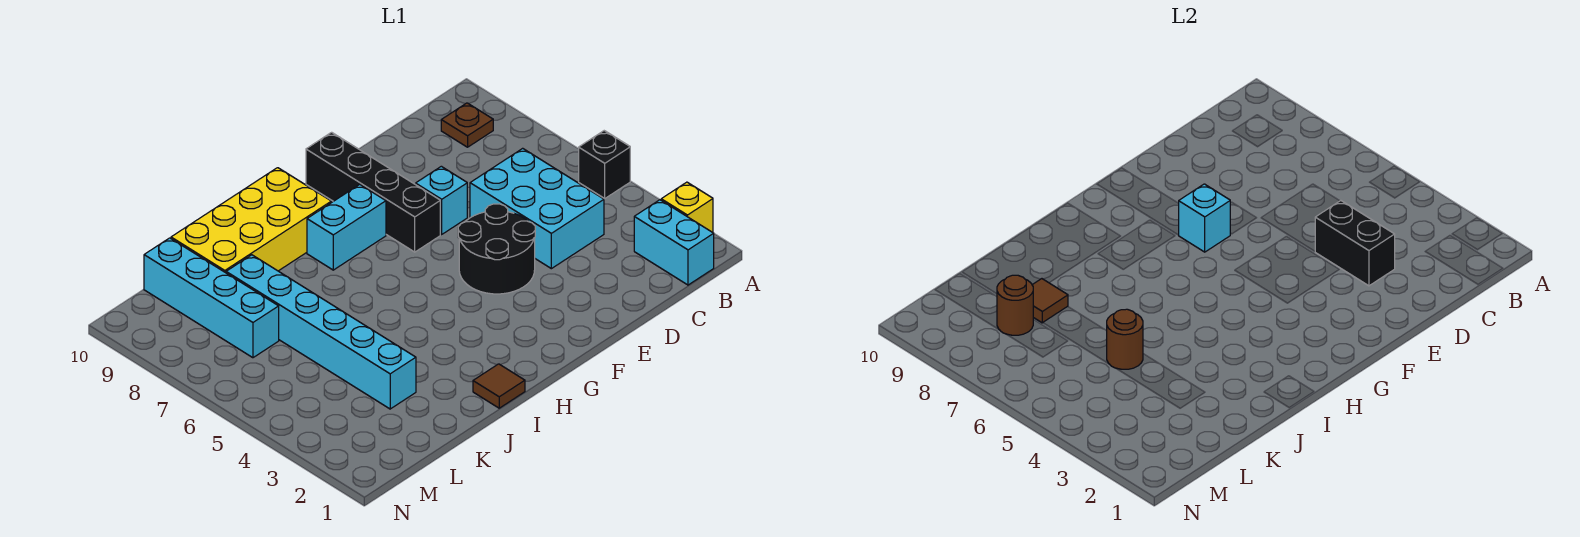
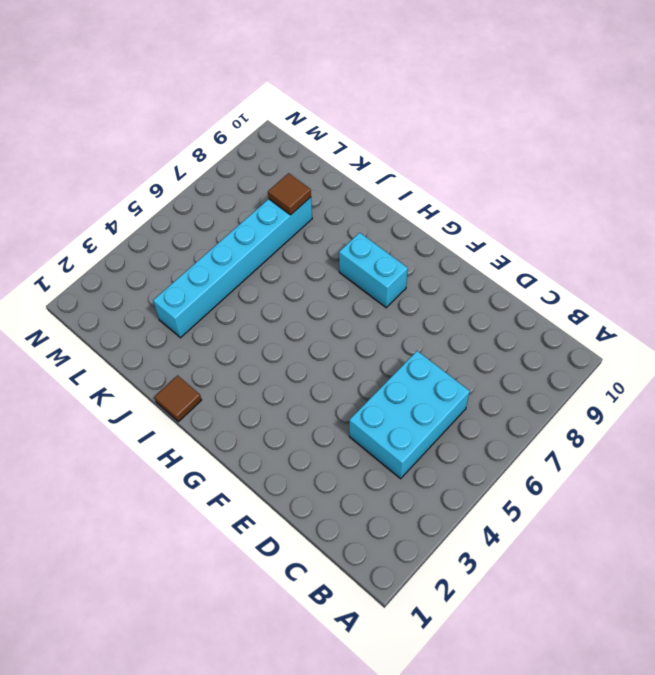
none -> yellow 1x1 brick [661,182,713,232]
none -> black 1x1 brick [579,131,630,198]
none -> cyan 1x2 brick [634,200,714,285]

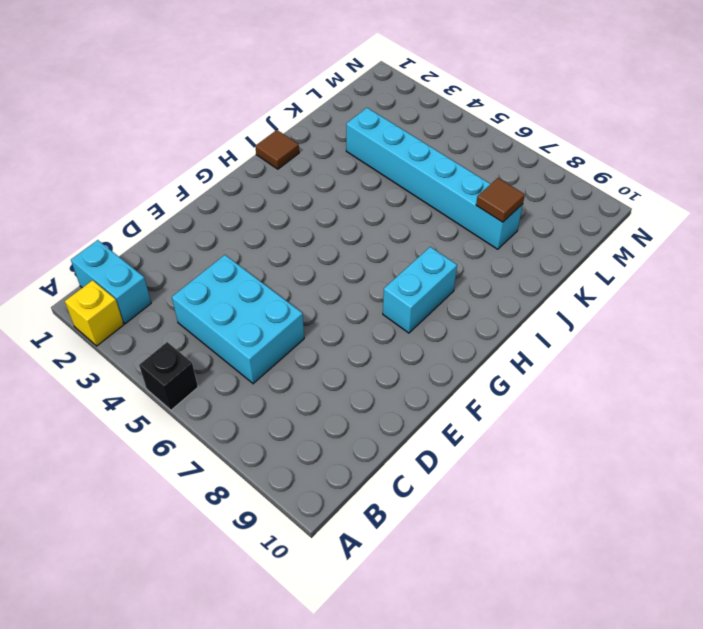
none -> brown 1x1 plate [441,103,493,147]
none -> black 2x2 round brick [458,204,535,294]
none -> cyan 1x1 brick [416,166,467,234]

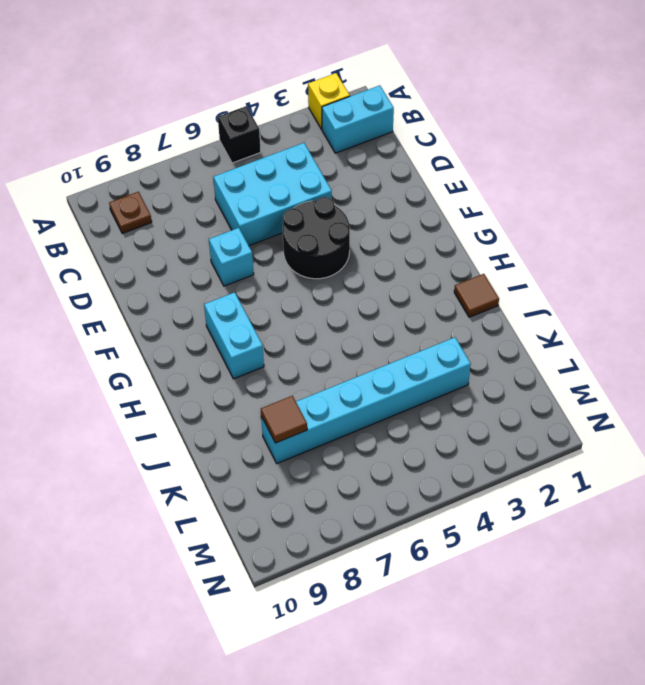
none -> black 1x4 brick [306,132,440,252]
none -> yellow 2x4 brick [171,168,331,273]
none -> cyan 1x4 brick [144,238,279,358]

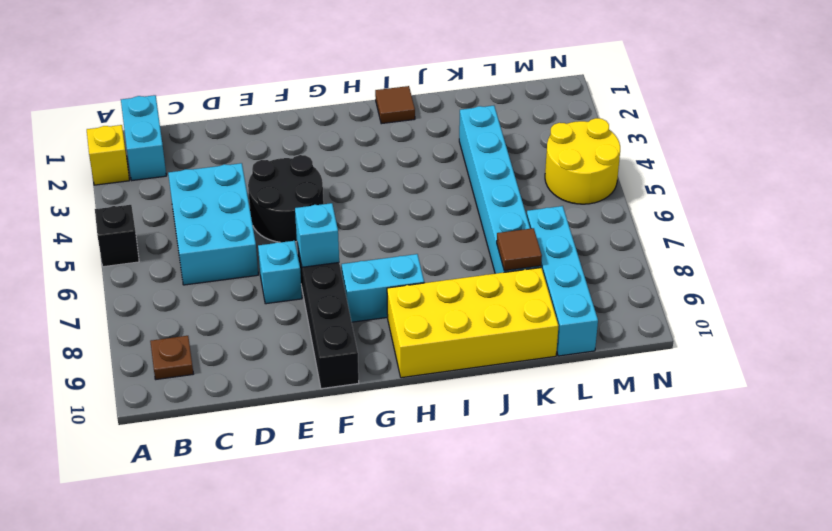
yellow 2x2 round brick [545,118,620,204] -> none
none -> black 1x2 brick [1315,201,1395,286]
none -> brown 1x1 round brick [1107,309,1143,369]
none -> brown 1x1 round brick [997,275,1033,335]

